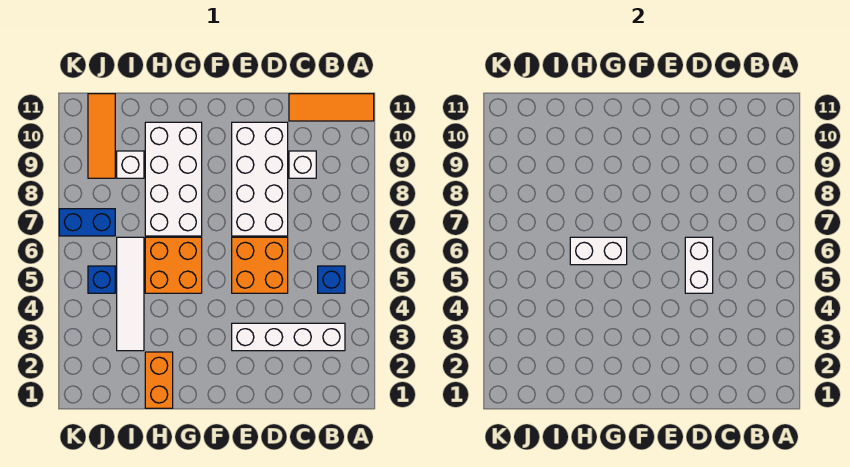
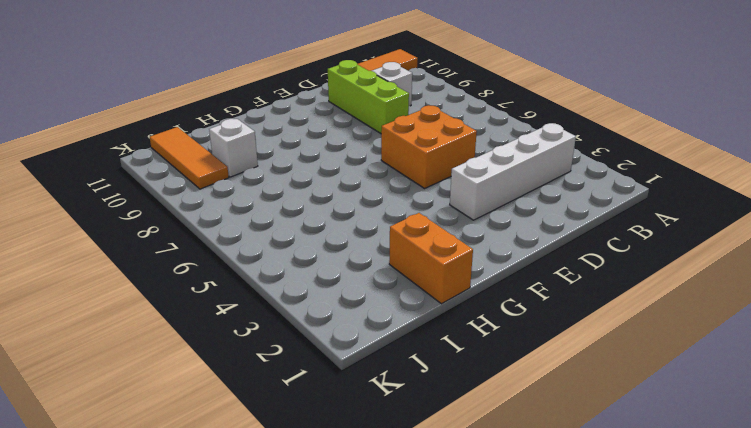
lime 1x3 brick [328,60,409,133] -> white 2x4 brick [232,122,288,236]
none -> blue 1x1 brick [318,266,345,293]
none -> orange 2x2 brick [145,237,202,293]
none -> white 2x4 brick [145,122,202,236]

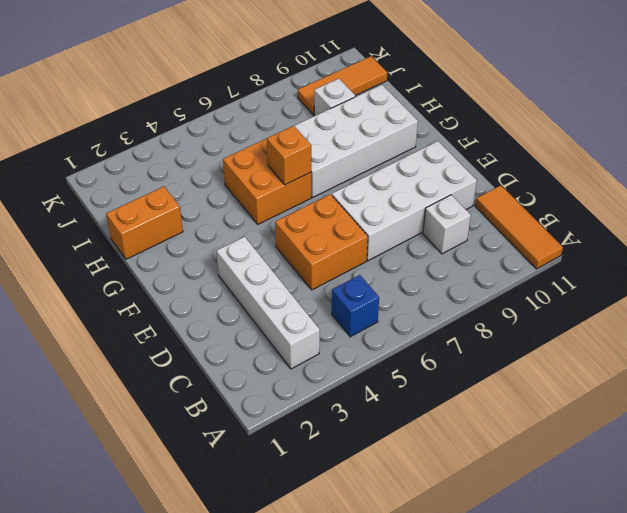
orange 1x1 brick [267,126,311,185] -> white 1x2 brick [570,237,627,265]
none -> white 1x4 tile [117,237,144,351]
none -> blue 1x1 brick [88,266,115,293]
none -> blue 1x2 brick [59,209,115,236]

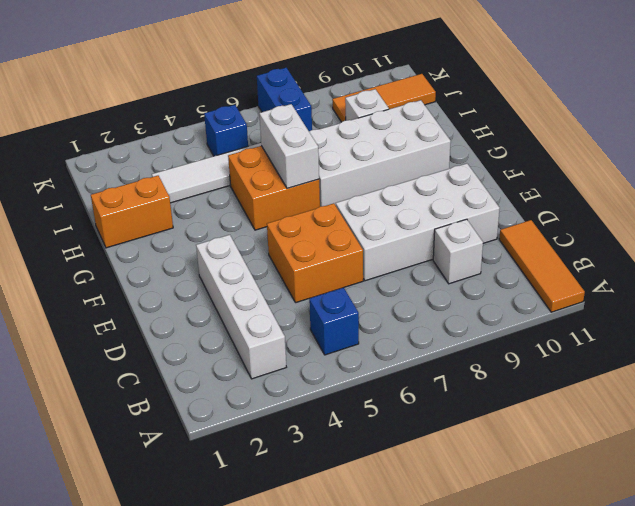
none -> white 1x2 brick [685,237,713,293]

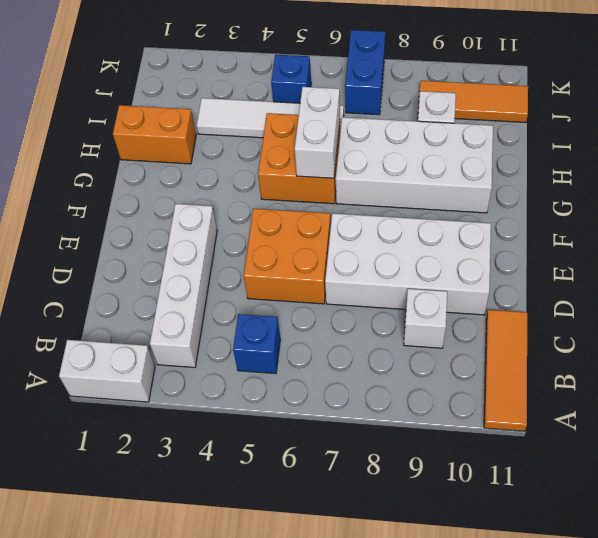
white 1x2 brick [59,340,155,402] -> white 1x2 brick moved to [685,237,713,293]

